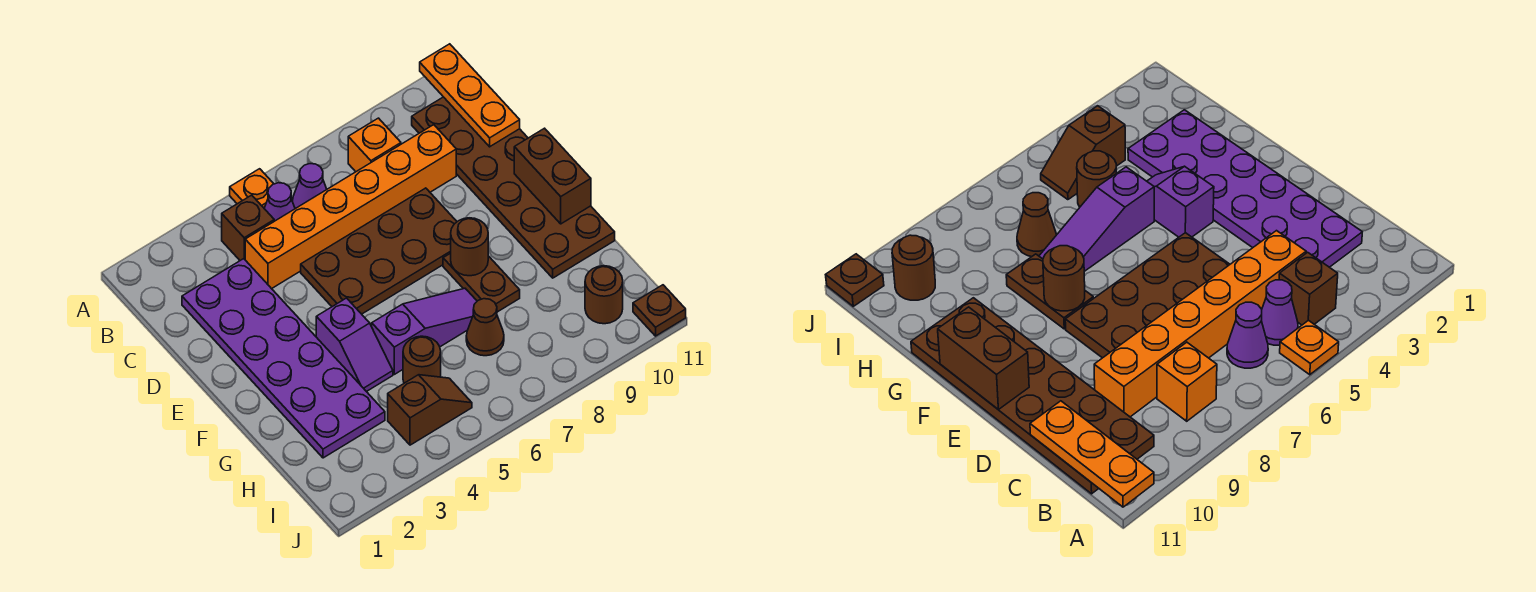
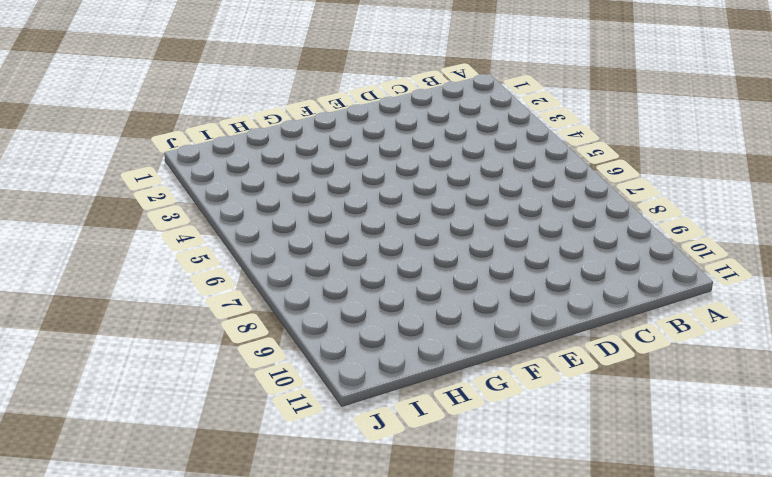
none -> orange 1x1 plate [230,169,274,208]
none -> brown 1x1 brick [222,195,274,260]
none -> purple 1x1 cone [264,183,295,221]

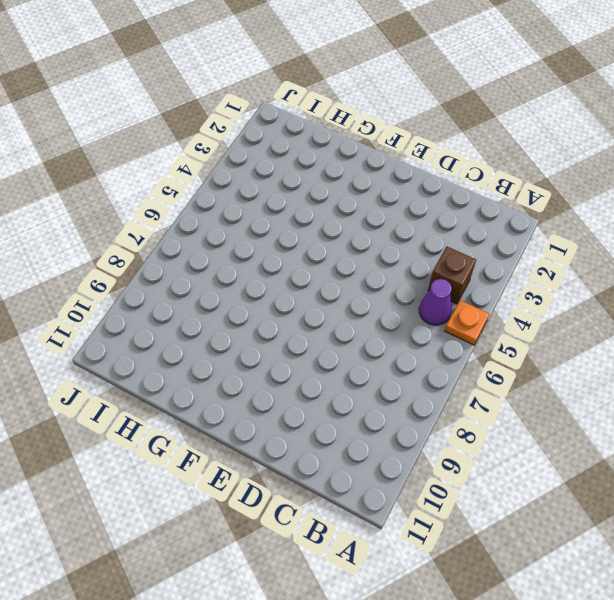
none -> purple 1x1 cone [293,164,327,209]
none -> orange 1x1 brick [348,118,401,172]
none -> brown 2x6 plate [412,97,615,278]

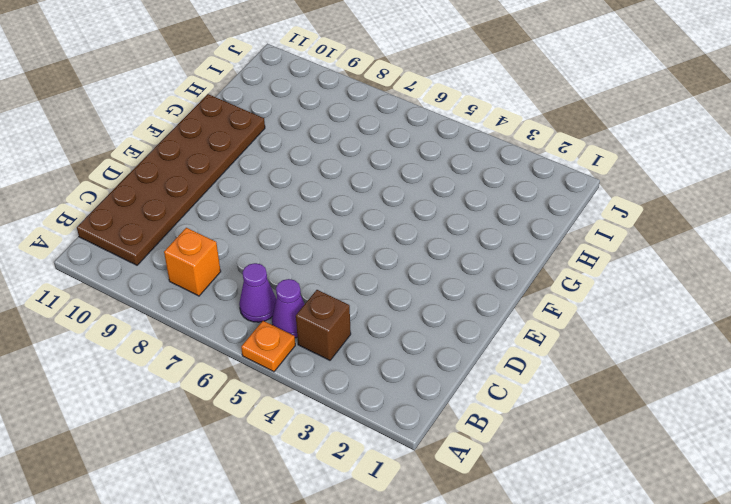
none -> purple 2x6 plate [182,259,385,458]
none -> orange 1x6 brick [245,125,456,289]
none -> brown 2x4 plate [301,188,457,314]

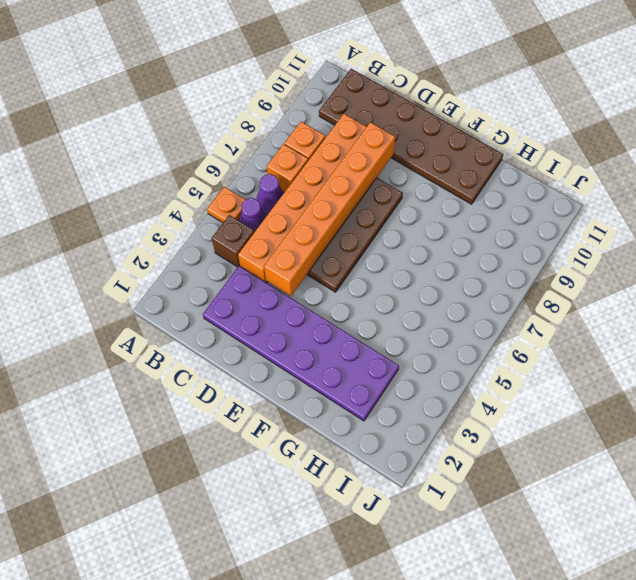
orange 1x1 brick [267,144,308,192] -> none
orange 1x6 brick [264,122,395,296] -> none
none -> purple 1x2 slope [316,298,393,392]
none -> brown 1x2 plate [443,253,520,312]
none -> purple 1x3 slope [372,288,477,374]

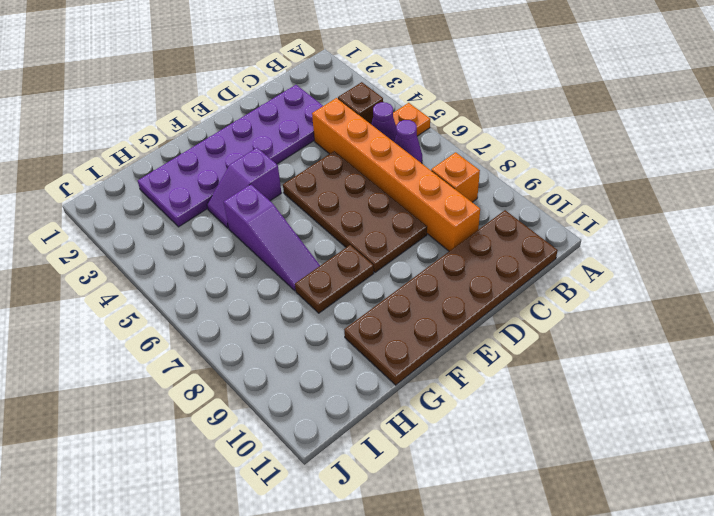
none -> brown 1x1 round brick [403,336,441,383]
none -> brown 1x1 cone [466,299,504,356]
none -> brown 1x2 slope [388,375,472,445]

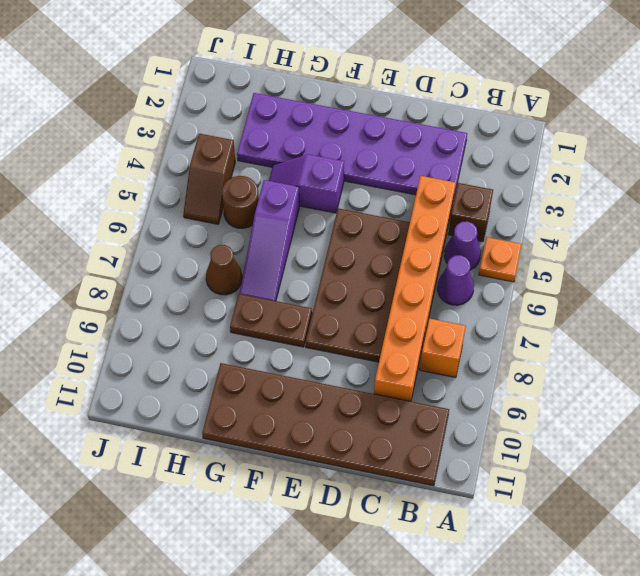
none -> brown 1x1 round brick [585,266,623,324]
none -> brown 1x1 plate [633,285,686,336]
none -> orange 1x3 plate [420,44,520,147]

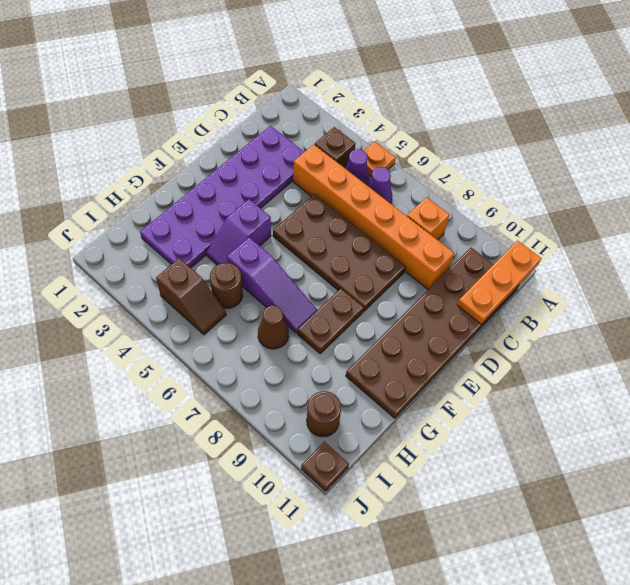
none -> brown 1x2 brick [514,128,591,224]
none -> brown 1x1 round brick [451,218,488,276]

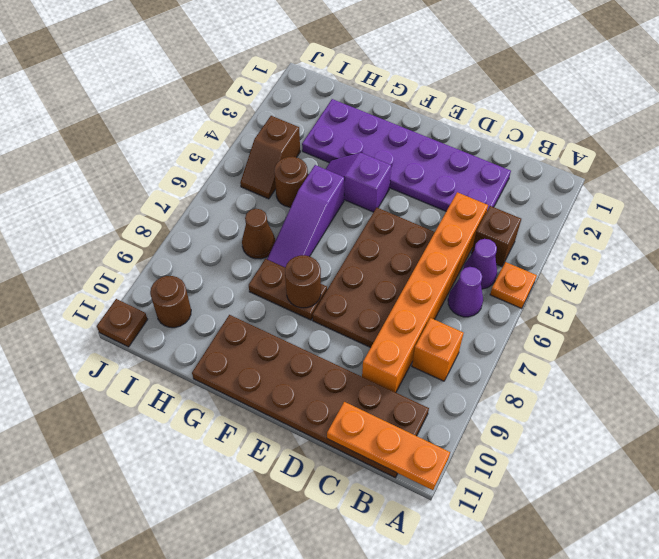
none -> brown 1x2 brick [514,128,591,224]

